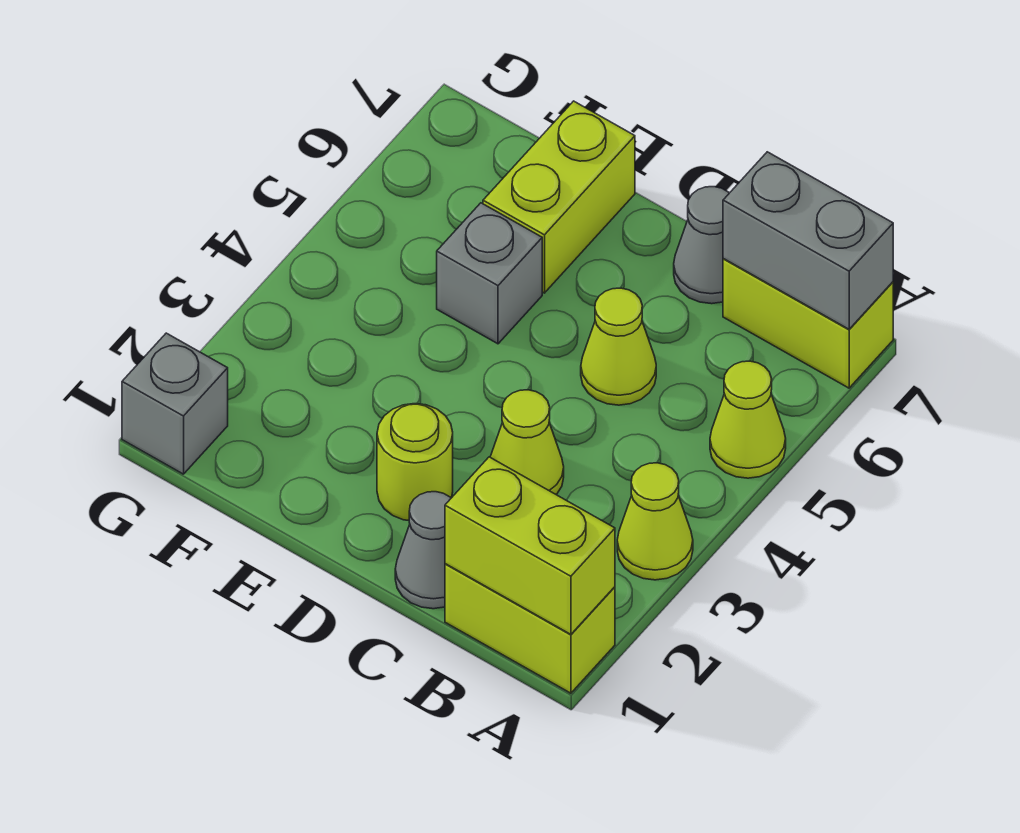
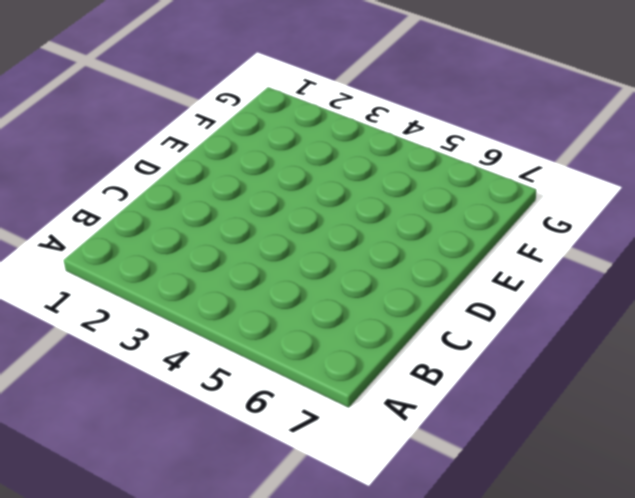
none -> lime 1x2 brick [445,564,615,693]
none -> lime 1x1 cone [617,463,693,580]
none -> lime 1x1 cone [710,361,786,478]

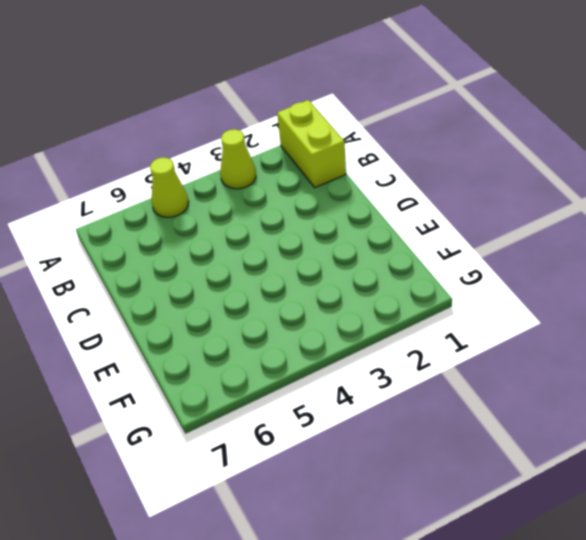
none -> lime 1x2 brick [723,259,893,388]
none -> grey 1x1 cone [395,492,451,609]
none -> lime 1x1 cone [490,390,564,495]

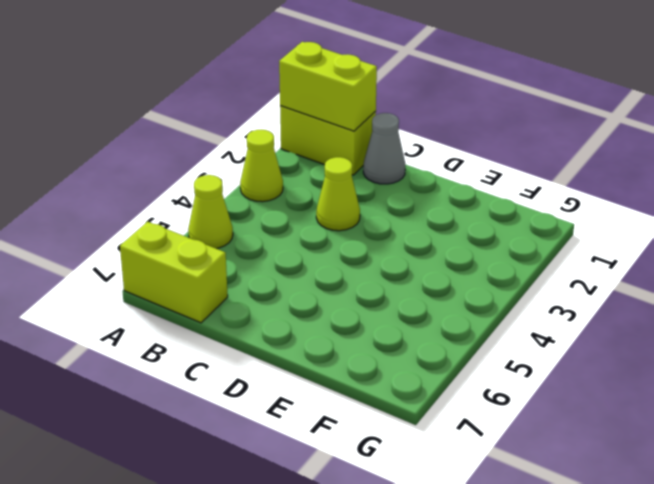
none -> lime 1x1 cone [581,288,656,405]
none -> grey 1x1 cone [674,187,729,304]
none -> lime 1x1 round brick [377,404,453,520]

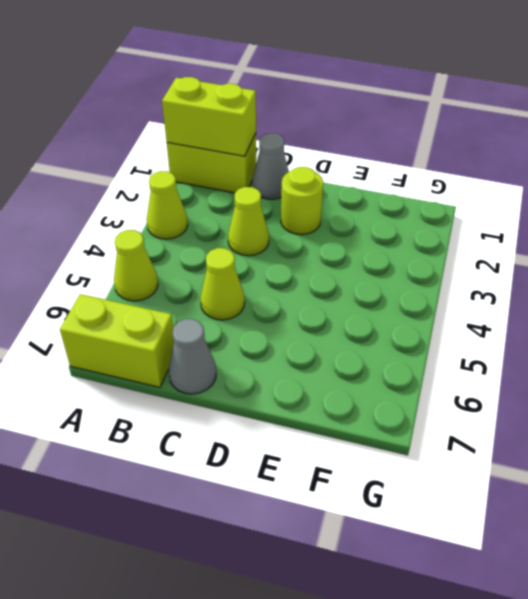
none -> grey 1x1 brick [437,203,542,344]
none -> lime 1x2 brick [483,101,635,293]
none -> grey 1x1 brick [122,333,228,474]

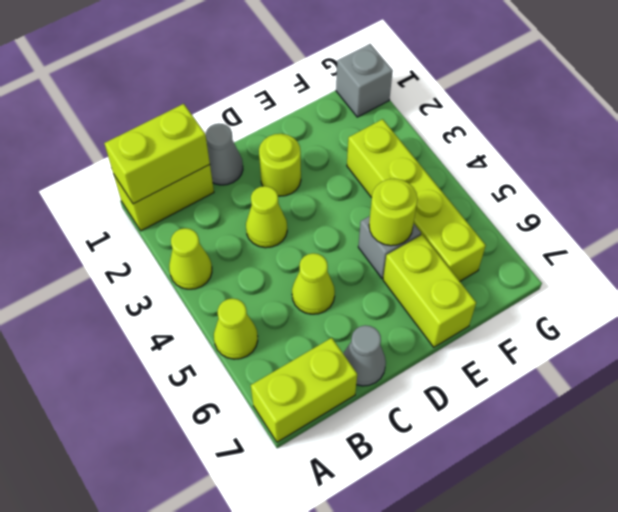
lime 1x1 round brick [369,179,418,246] -> none
lime 1x4 brick [347,119,486,281] -> none
none -> grey 1x2 brick [723,152,893,329]

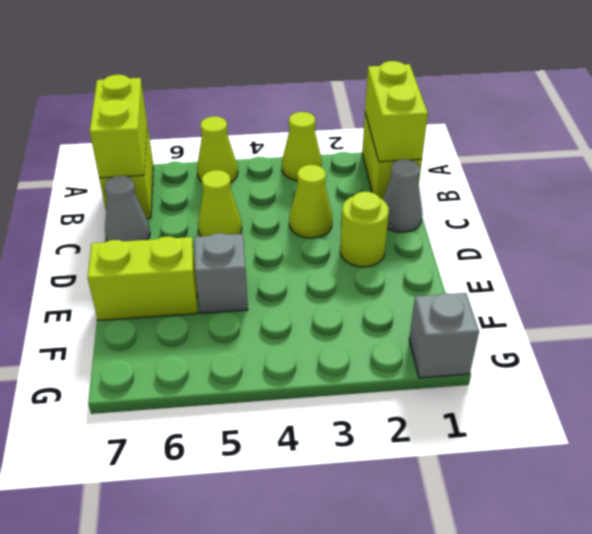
lime 1x2 brick [90,75,147,178] -> grey 1x2 brick [723,152,893,329]

